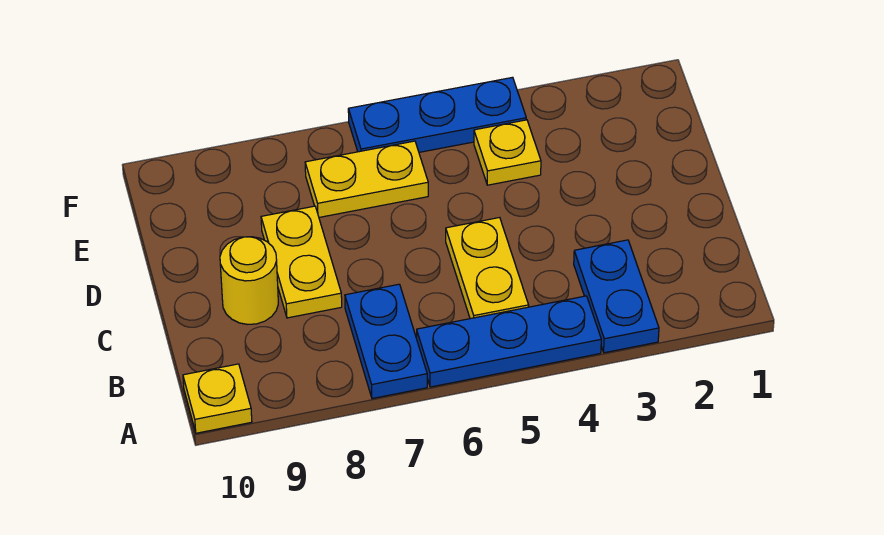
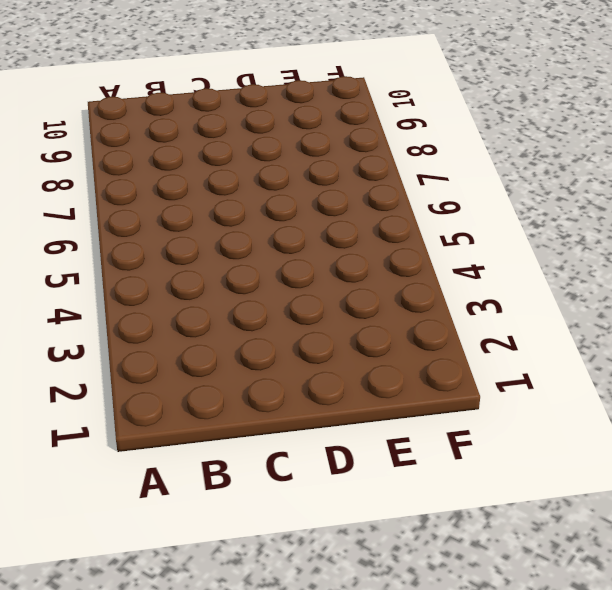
none -> blue 1x2 plate [574,240,659,353]
none -> blue 1x3 plate [417,296,601,387]

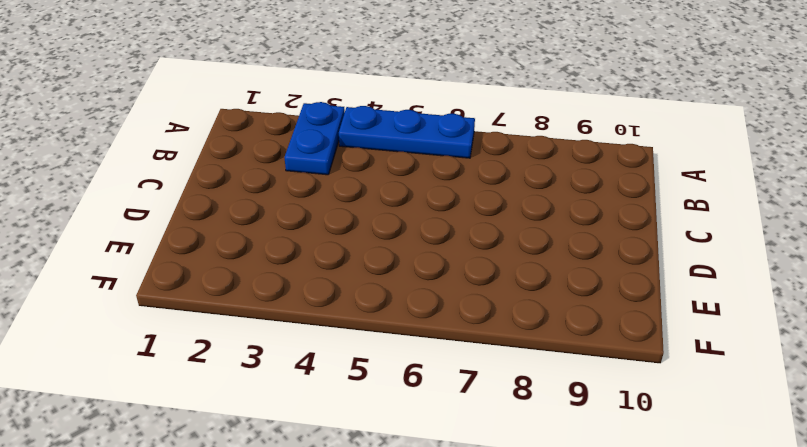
none -> blue 1x2 plate [345,284,427,399]
none -> yellow 1x1 plate [183,364,252,433]

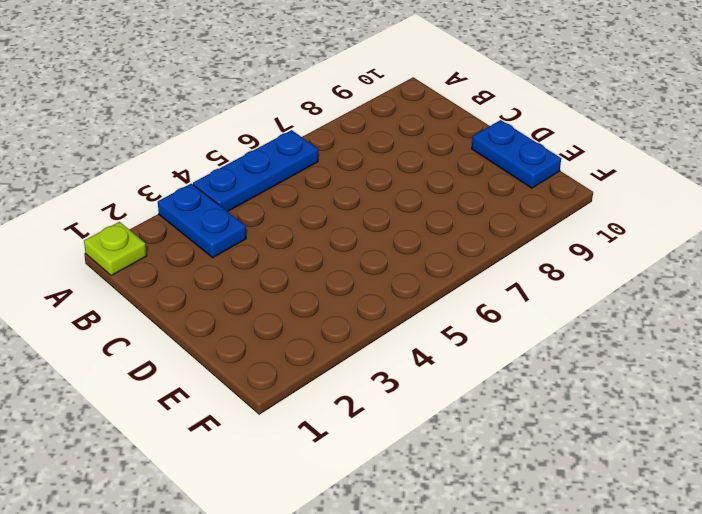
lime 1x1 plate [84,222,147,276] -> none
blue 1x2 plate [472,120,561,188] -> blue 1x2 plate moved to [345,284,427,399]
none -> yellow 1x1 plate [183,364,252,433]
none -> yellow 1x2 plate [446,218,529,319]

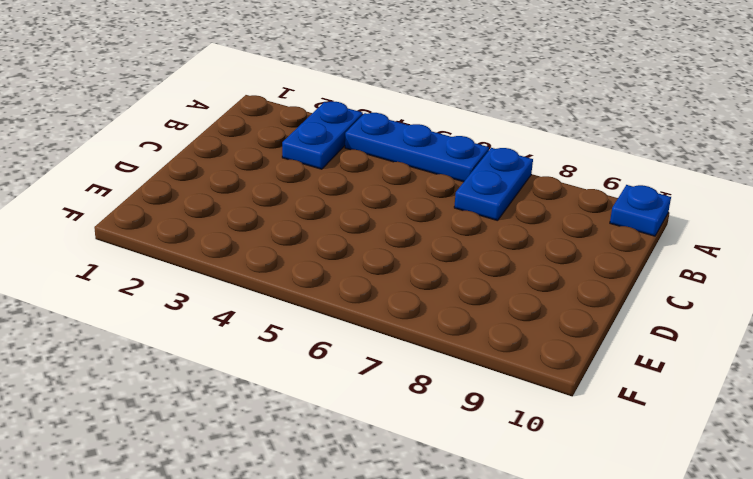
blue 1x1 plate [610,185,671,236] -> yellow 1x1 plate [183,364,252,433]
none -> yellow 1x2 plate [446,218,529,319]
none -> yellow 1x2 plate [261,206,342,318]

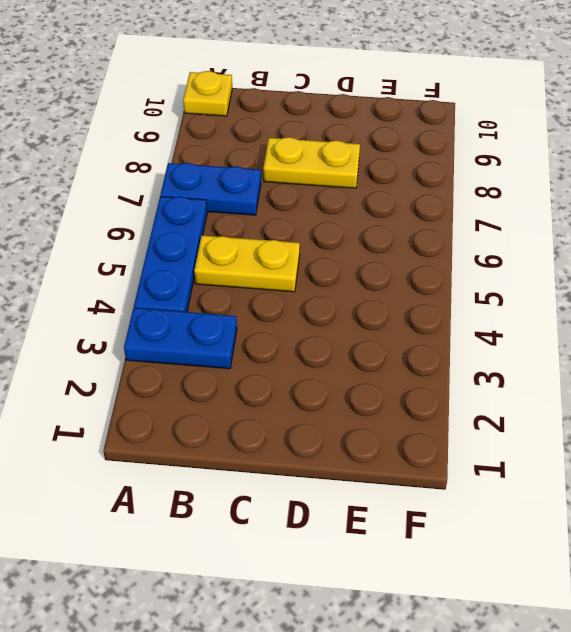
none -> yellow 1x1 round brick [220,237,278,324]
none -> yellow 1x1 plate [474,120,541,185]

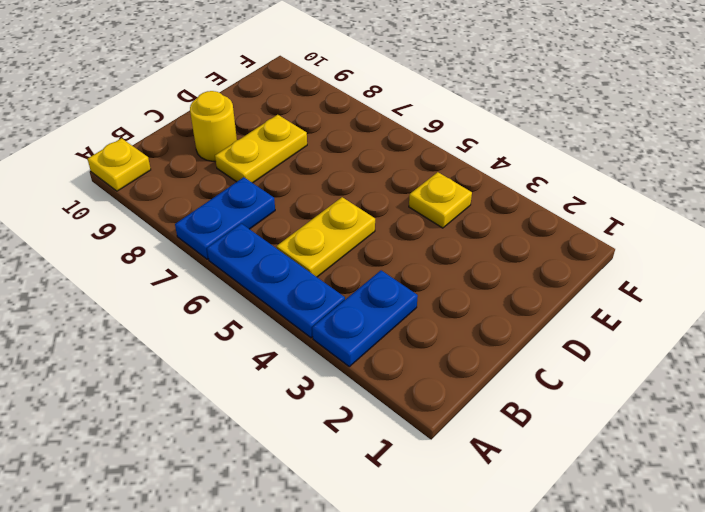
none -> yellow 1x2 plate [305,141,428,217]
none -> blue 1x3 plate [348,77,526,152]

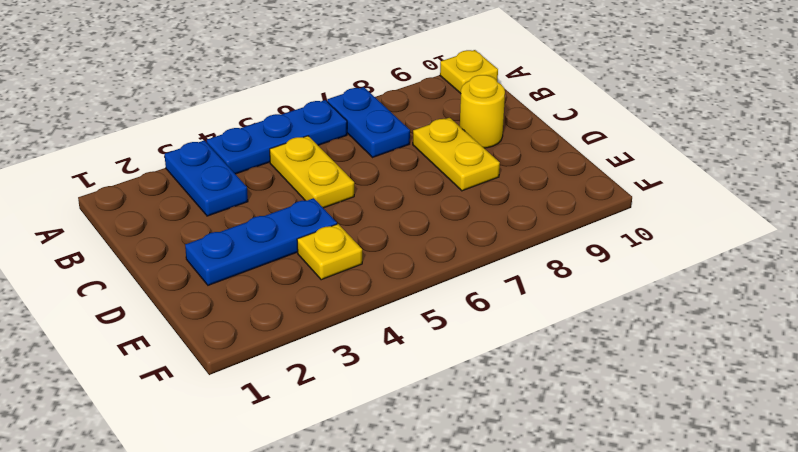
blue 1x3 plate [185,198,337,285] -> blue 1x3 plate moved to [348,77,526,152]
none -> yellow 1x2 plate [305,141,428,217]

